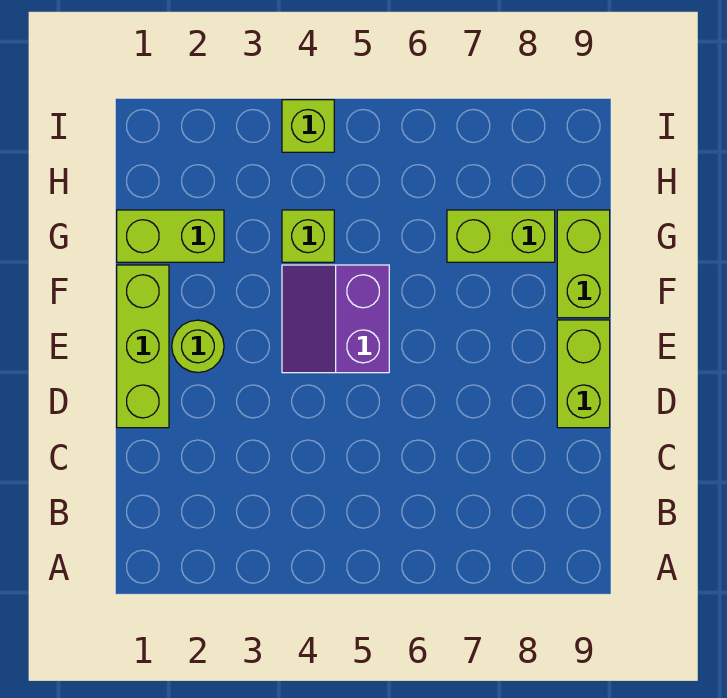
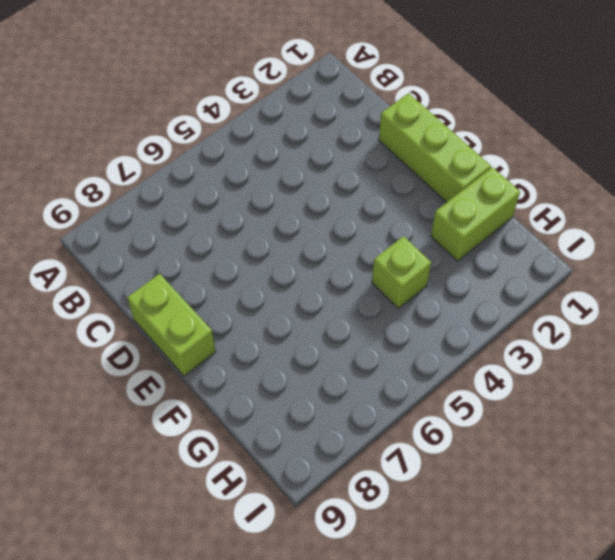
none -> lime 1x1 round brick [172,320,224,373]
none -> purple 2x2 slope [282,265,389,373]

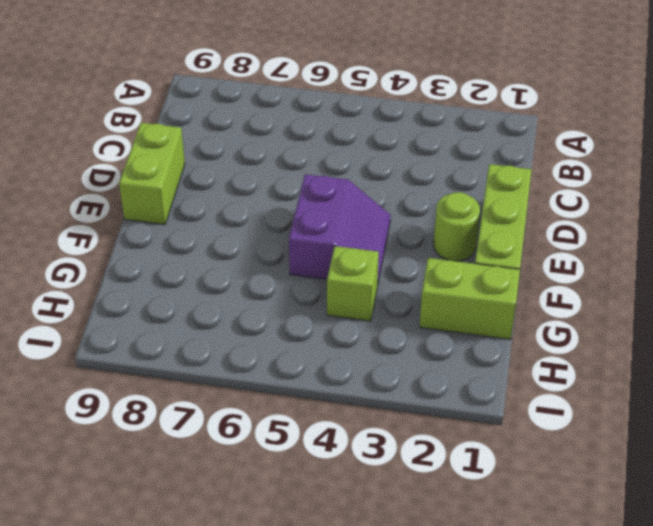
none -> lime 1x2 brick [557,210,610,318]
none -> lime 1x2 brick [447,210,555,262]

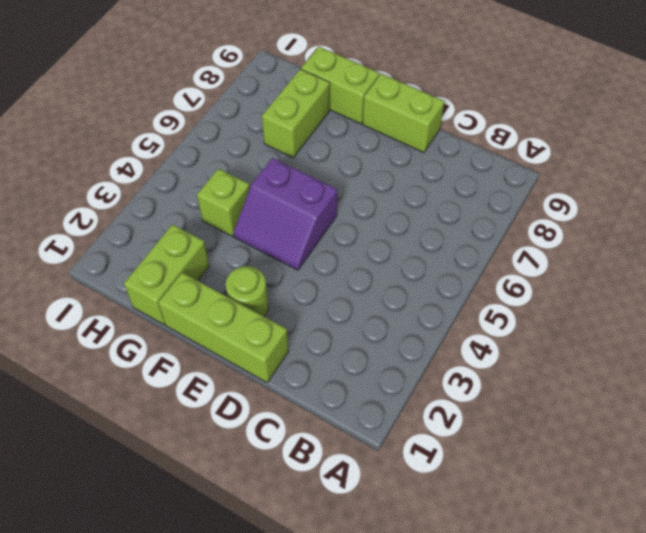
none -> lime 1x1 brick [282,100,334,152]

